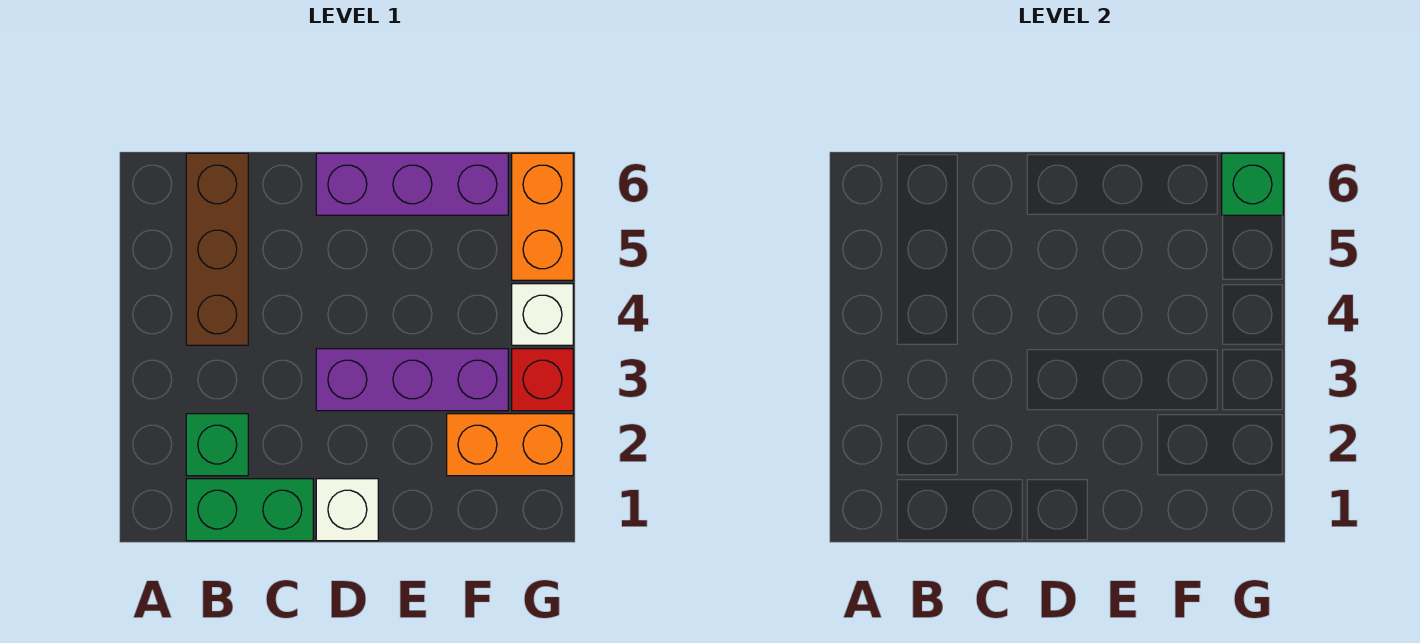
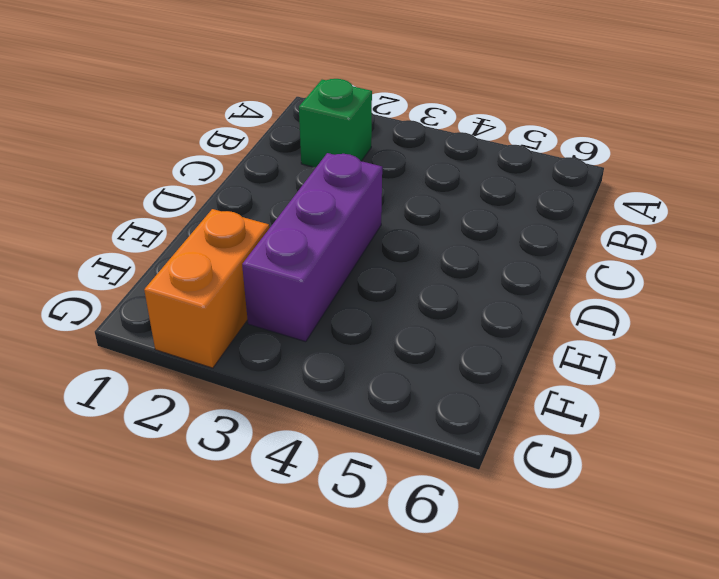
none -> green 1x2 brick [186,479,313,541]
none -> brown 1x3 brick [186,153,248,345]

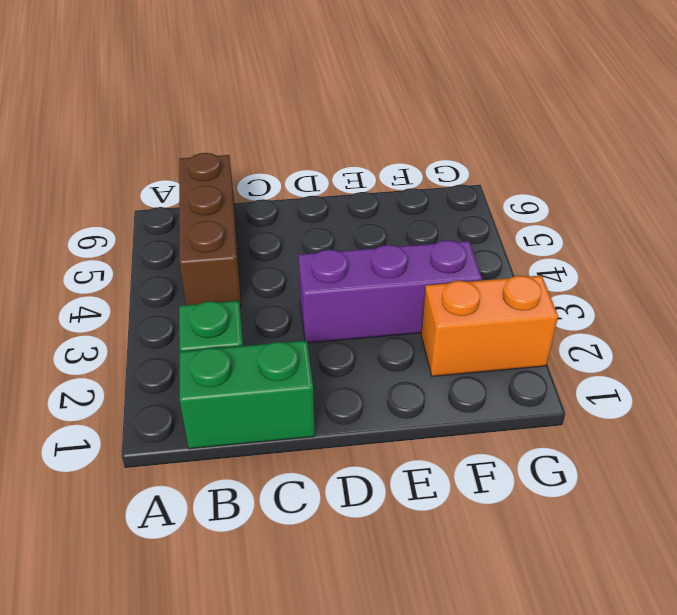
none -> white 1x1 brick [316,479,378,541]
none -> purple 1x3 brick [316,153,508,215]

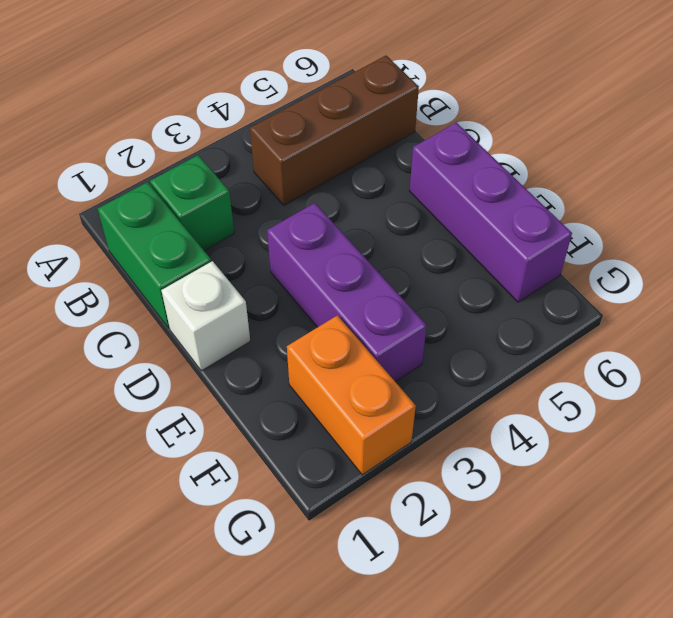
none -> red 1x1 brick [512,349,573,411]
none -> white 1x1 brick [512,284,573,345]

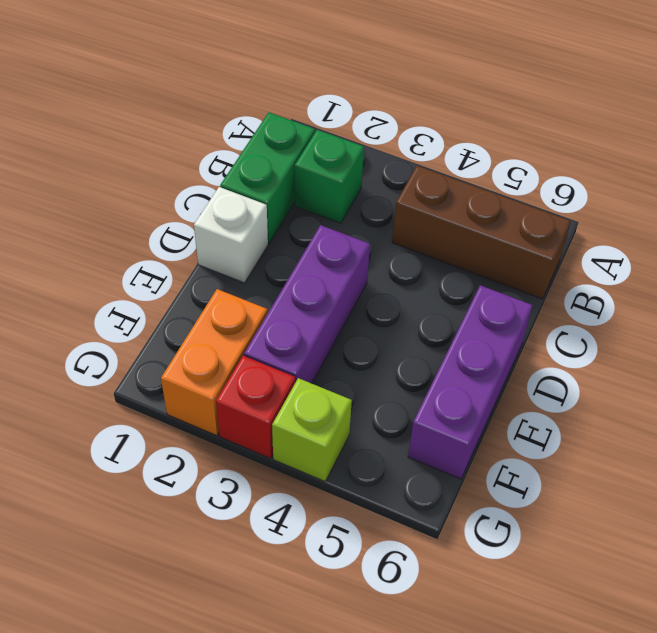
lime 1x1 brick [272,378,352,481] -> white 1x1 brick [512,284,573,345]
none -> orange 1x2 brick [512,153,573,280]
none -> green 1x1 brick [1222,153,1283,215]

